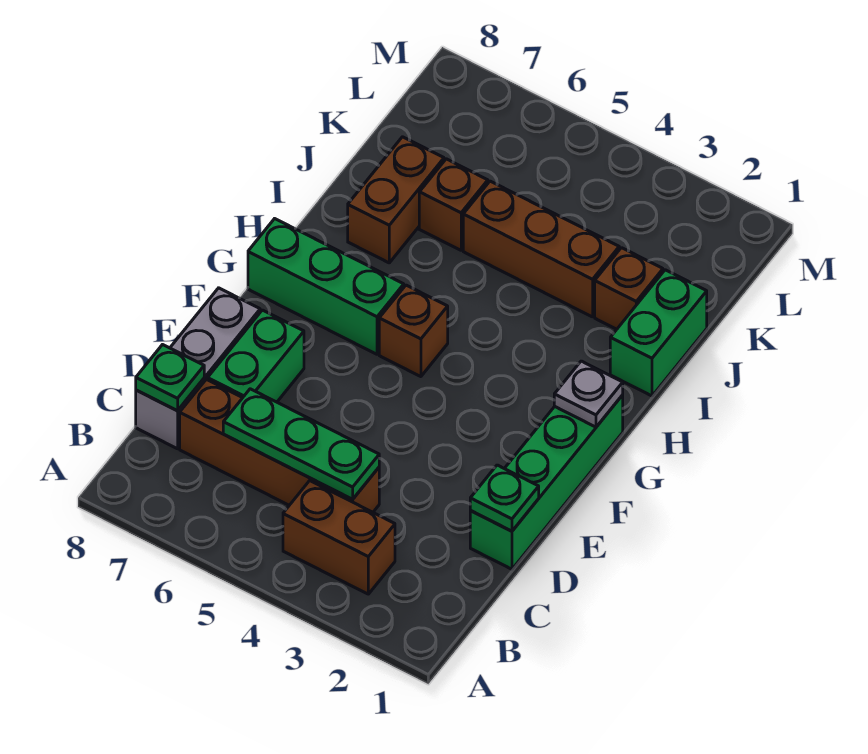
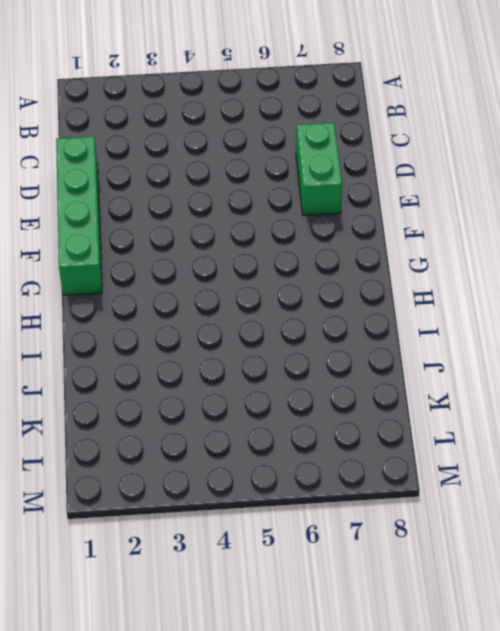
none -> brown 1x2 brick [283,481,395,594]
none -> brown 1x4 brick [180,379,379,512]
none -> grey 1x3 brick [136,288,260,449]

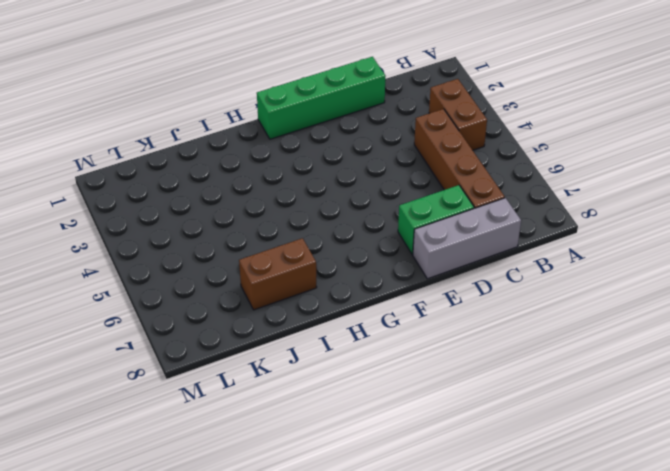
none -> brown 1x1 brick [379,285,448,377]
none -> green 1x3 brick [248,219,404,354]
none -> green 1x2 brick [610,270,707,396]

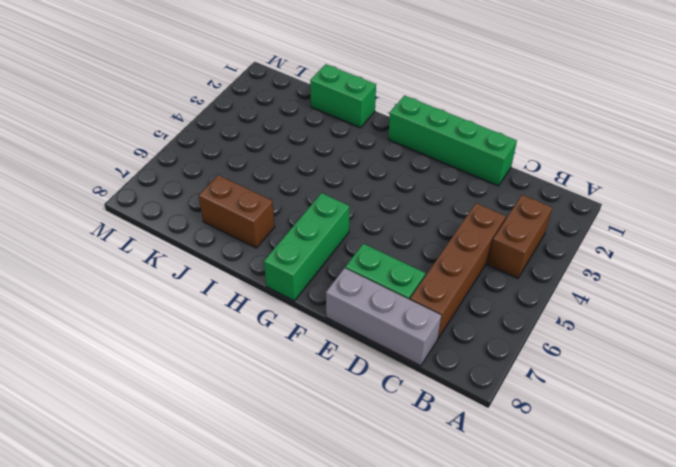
none -> brown 1x1 brick [379,285,448,377]
none -> brown 1x1 brick [595,248,663,329]
none -> brown 1x3 brick [463,181,619,317]

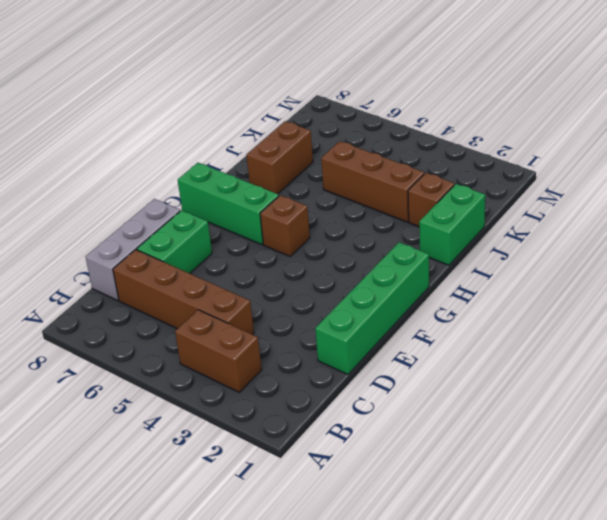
none -> brown 1x1 brick [419,159,488,250]
none -> green 1x3 plate [223,389,379,499]
none -> green 1x1 plate [136,345,204,411]

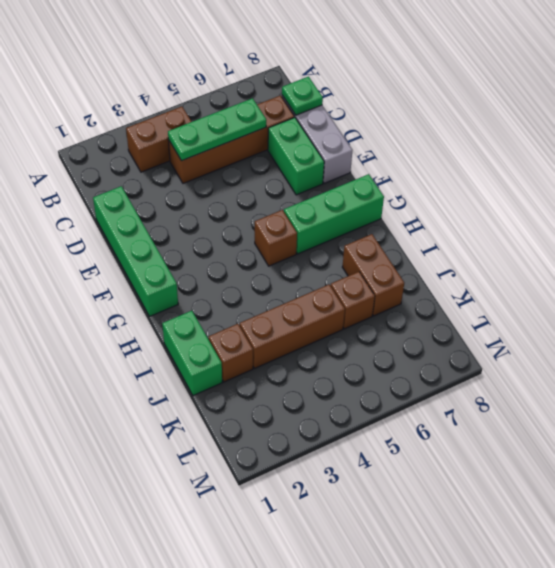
none -> green 1x1 plate [470,465,539,531]
none -> grey 1x1 plate [554,361,623,427]

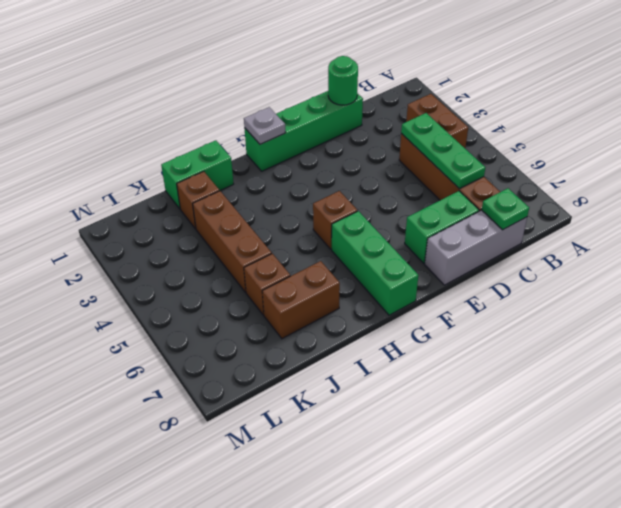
green 1x1 round brick [328,56,358,105] -> green 1x1 plate [470,465,539,531]

